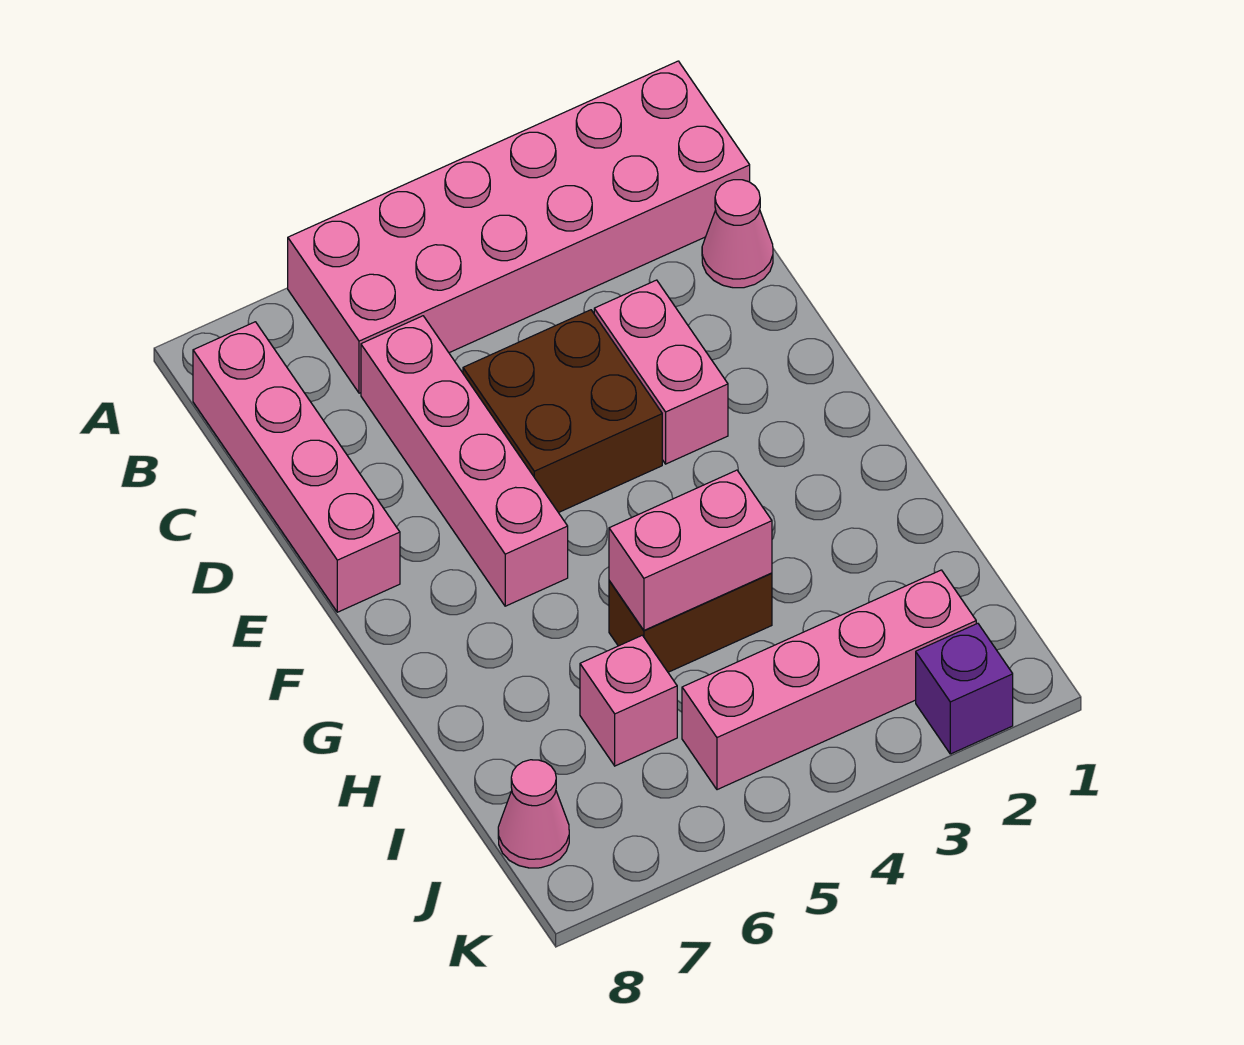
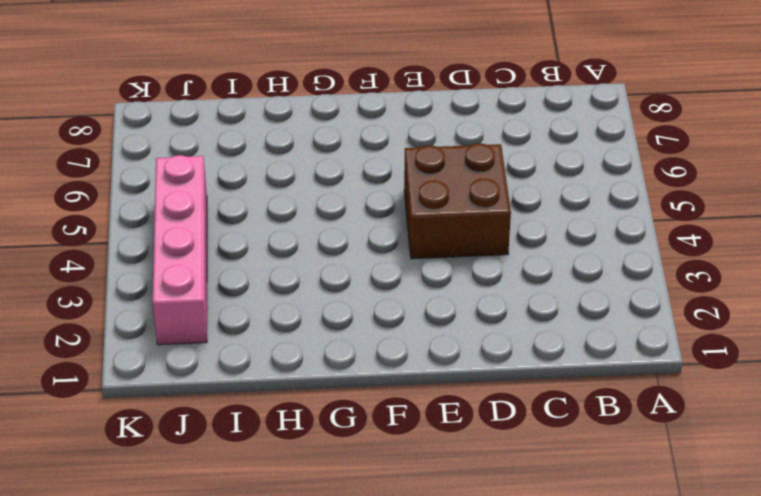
none -> pink 2x6 brick [288,61,750,393]
none -> pink 1x4 brick [193,322,400,612]
none -> pink 1x1 cone [702,180,773,288]

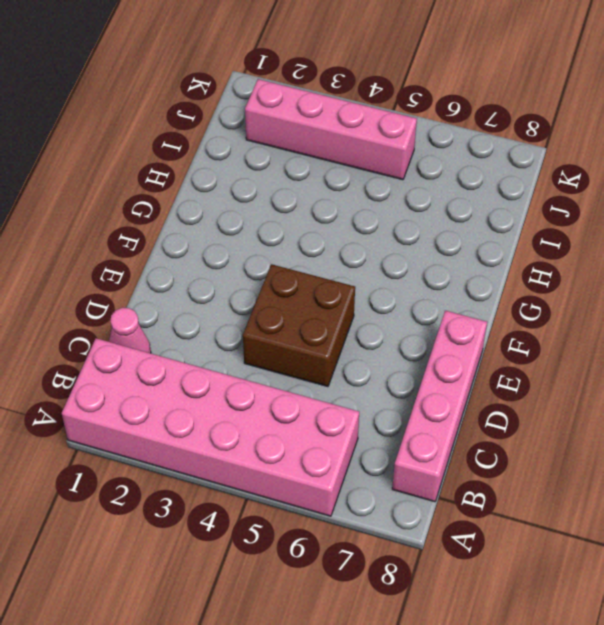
none -> pink 1x4 brick [361,316,568,606]
none -> pink 1x2 brick [594,280,728,464]
none -> brown 1x2 brick [609,573,772,672]

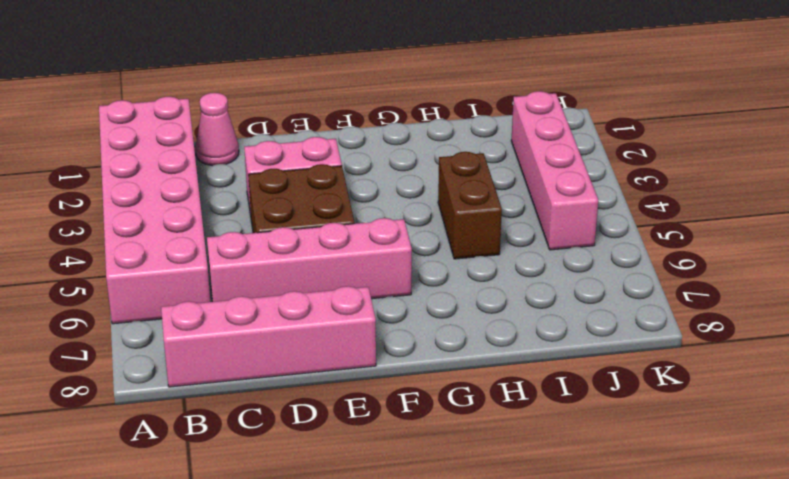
none -> pink 1x1 brick [580,635,677,766]
none -> pink 1x1 cone [498,760,569,868]
none -> purple 1x1 brick [916,623,1013,754]

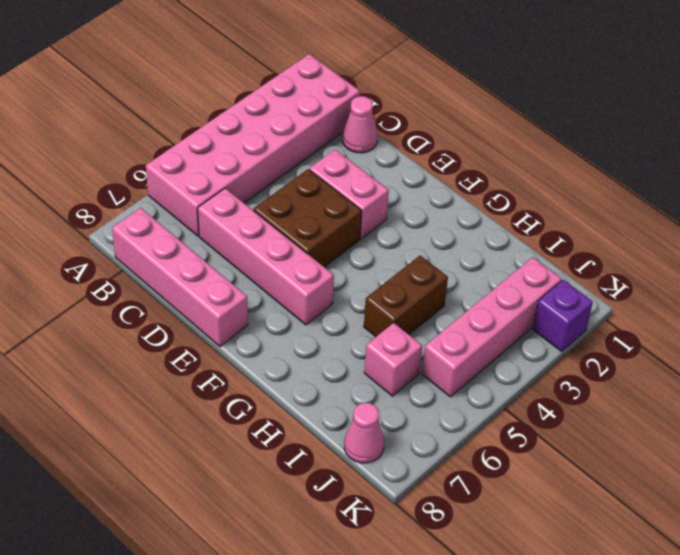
none -> pink 1x2 brick [609,470,772,630]

